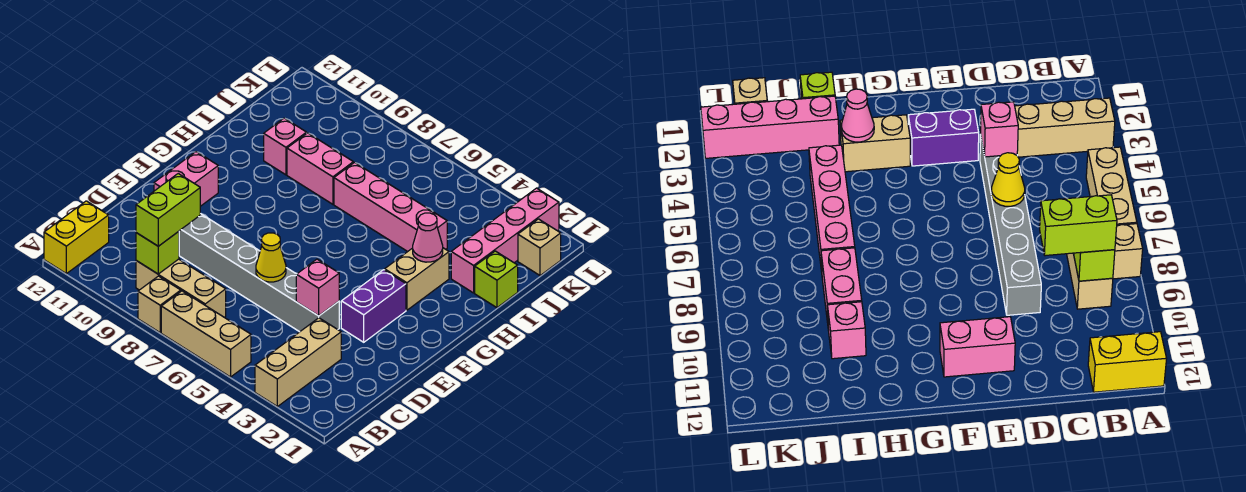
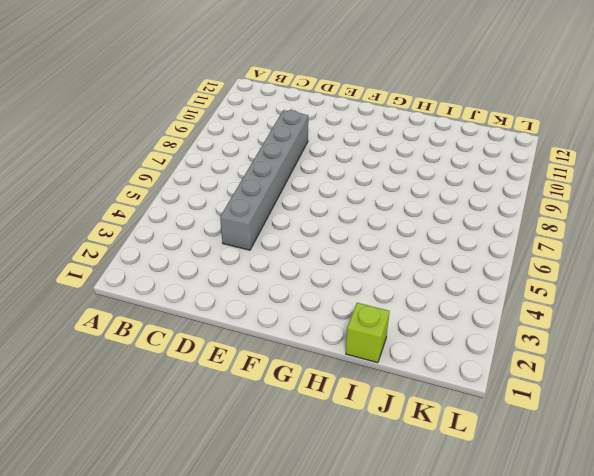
none -> tan 1x3 brick [255,318,341,407]
none -> tan 1x3 brick [161,291,251,377]
none -> tan 1x1 brick [138,276,181,333]

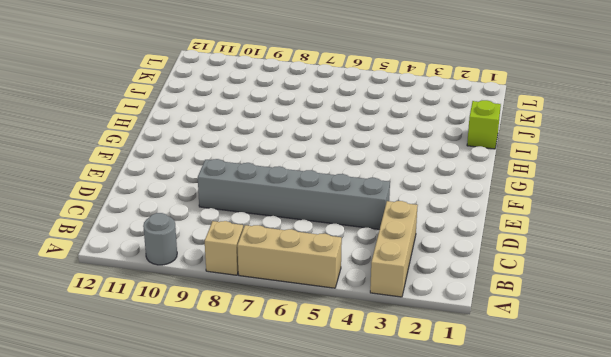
grey 1x1 round brick [143,213,177,265] -> none
none -> yellow 1x2 brick [44,201,109,274]
none -> tan 1x3 brick [136,259,226,317]
none -> purple 1x2 brick [341,270,406,342]

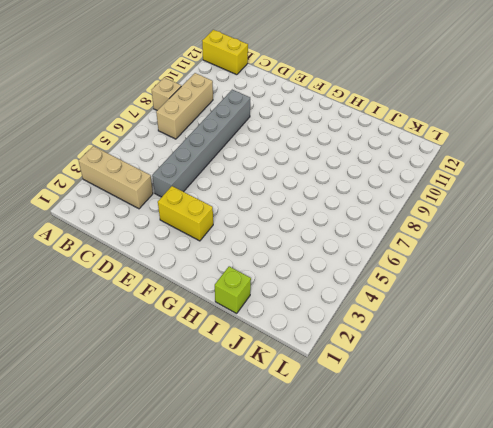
yellow 1x2 brick [158,186,213,241] -> purple 1x2 brick [341,270,406,342]
none -> tan 1x3 brick [161,291,251,377]
none -> pink 1x2 brick [154,152,218,206]
none -> tan 1x2 brick [385,248,449,310]

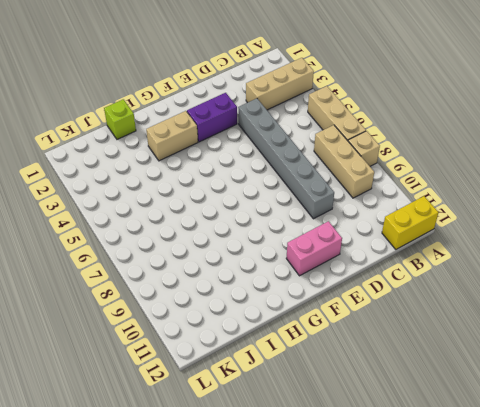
none -> pink 1x4 brick [451,188,559,293]
none -> pink 1x4 brick [334,163,447,252]
none -> pink 1x2 brick [287,133,353,204]

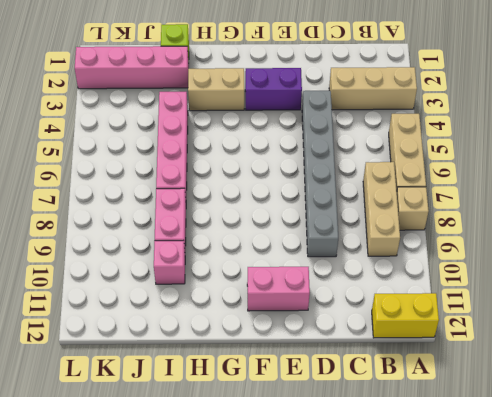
none -> tan 1x1 brick [518,219,561,276]
none -> lime 1x1 brick [136,231,179,274]
none -> pink 1x1 brick [296,259,339,316]

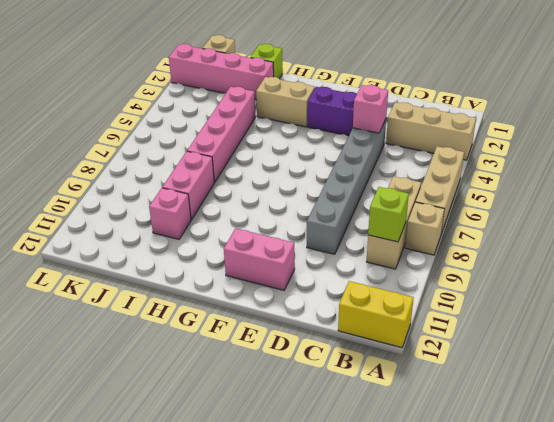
none -> yellow 1x1 cone [256,233,286,282]
none -> pink 1x1 cone [413,213,443,262]
none -> lime 1x2 brick [136,174,200,246]

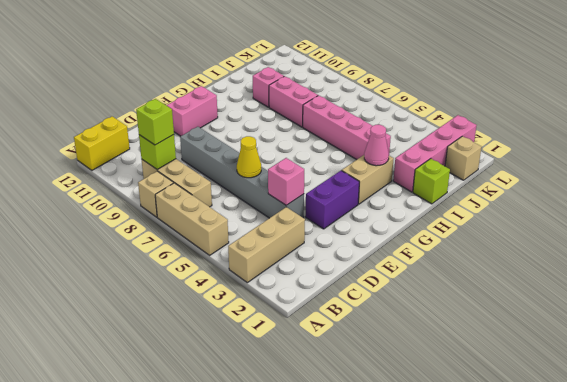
lime 1x1 brick [136,99,174,145] -> lime 1x2 brick [136,174,200,246]

